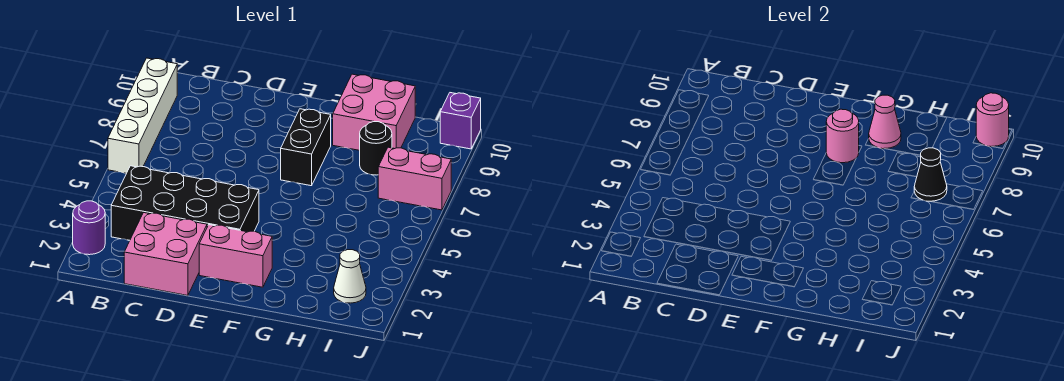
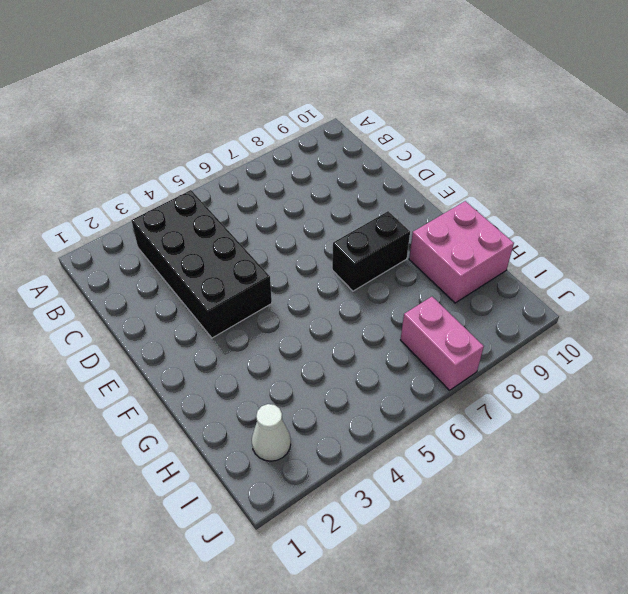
none -> purple 1x1 round brick [73,201,105,255]
none -> white 1x4 brick [108,58,177,173]
none -> pink 2x2 brick [124,213,207,296]

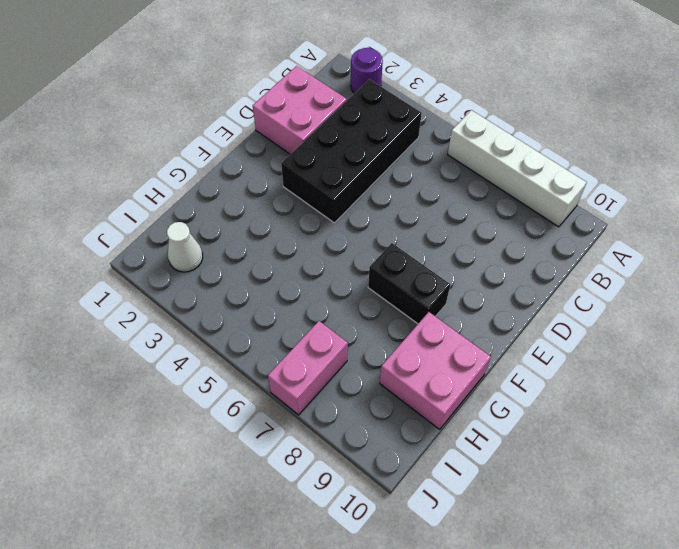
none -> pink 1x2 brick [199,225,272,287]
none -> black 1x1 round brick [360,122,392,175]
none -> purple 1x1 brick [440,93,481,149]

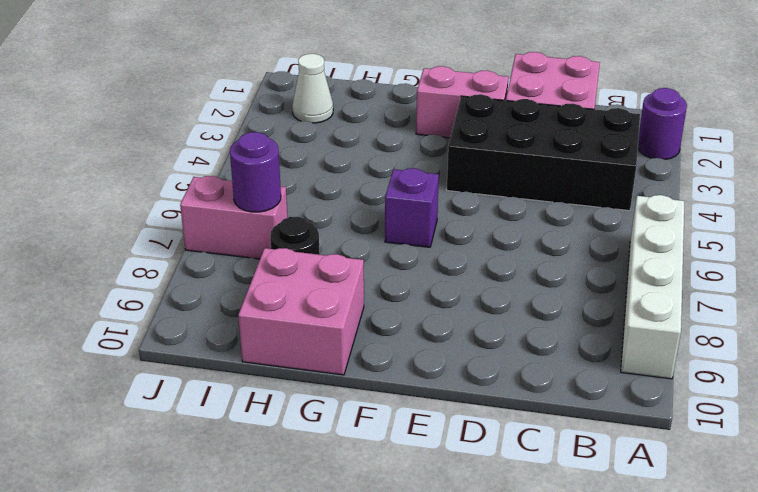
purple 1x1 brick [385,168,439,247] -> purple 1x1 brick moved to [440,93,481,149]
purple 1x1 round brick [230,132,281,212] -> black 1x1 cone [914,148,947,202]
none -> black 1x2 brick [281,109,331,186]
none -> pink 1x1 round brick [826,109,859,163]
none -> pink 1x1 cone [869,95,901,149]

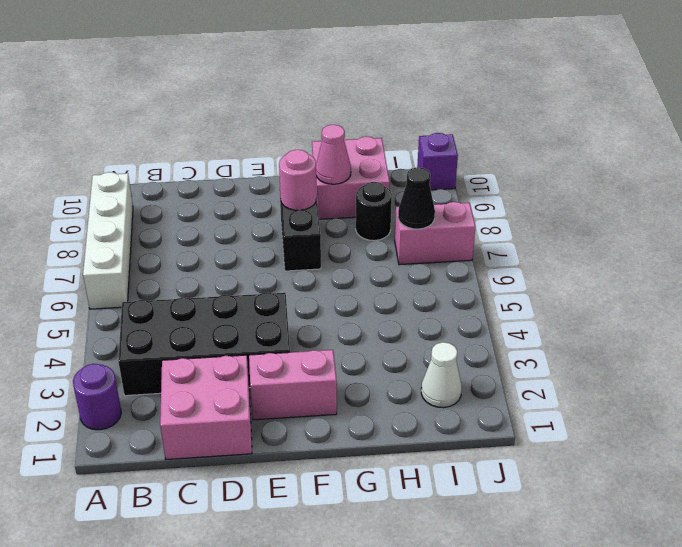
none -> pink 1x1 round brick [976,93,1009,147]

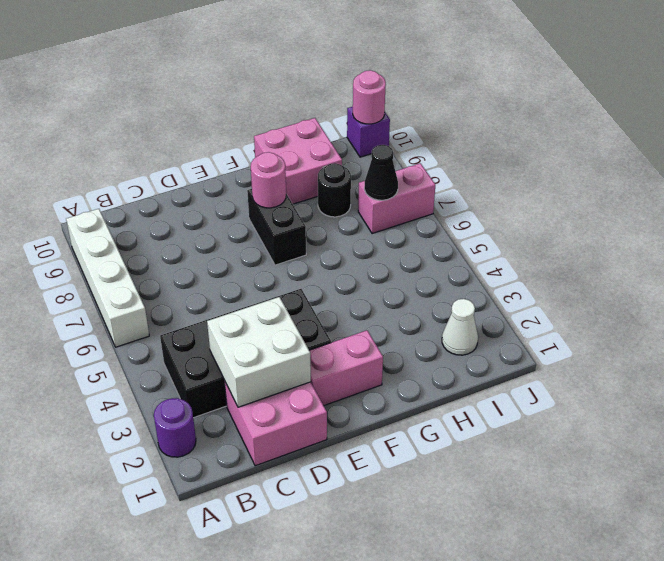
white 2x2 brick [207,297,311,407] -> none
none -> pink 1x1 cone [869,95,901,149]

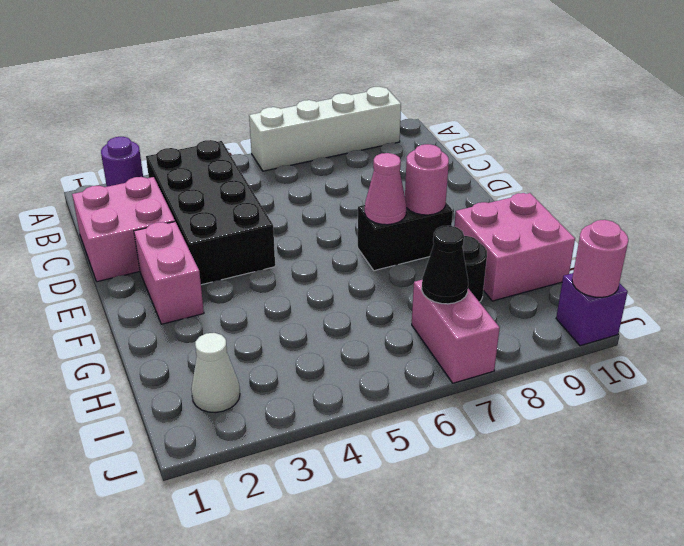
pink 1x1 cone [365,153,407,225] -> pink 1x1 cone moved to [869,95,901,149]

